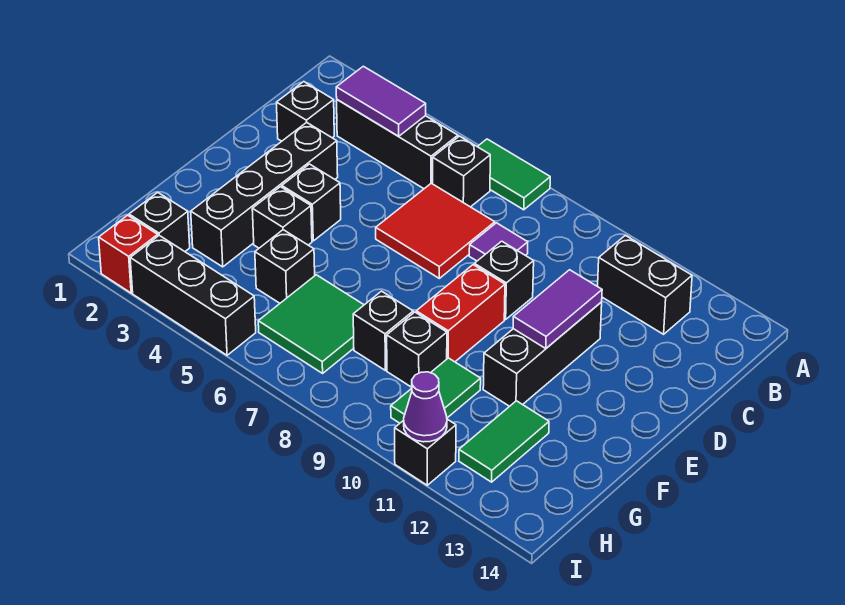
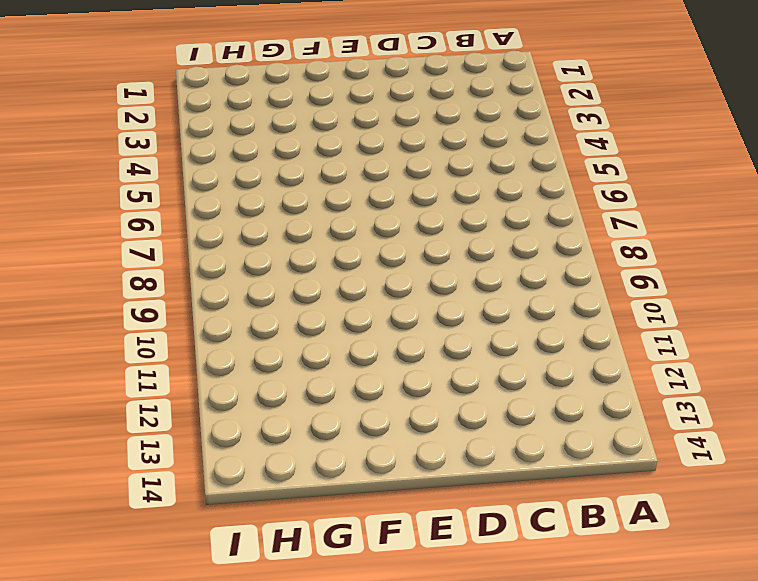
none -> green 1x2 tile [477,139,550,210]
none -> black 1x3 brick [337,100,458,189]
none -> black 1x1 brick [433,136,490,207]

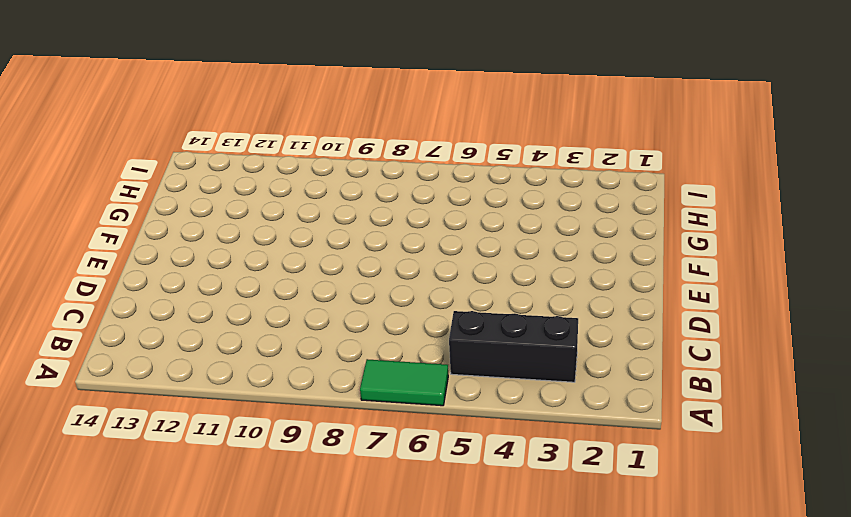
none -> black 1x1 brick [433,136,490,207]
none -> black 1x2 brick [598,235,692,334]
none -> black 1x1 brick [277,82,334,141]

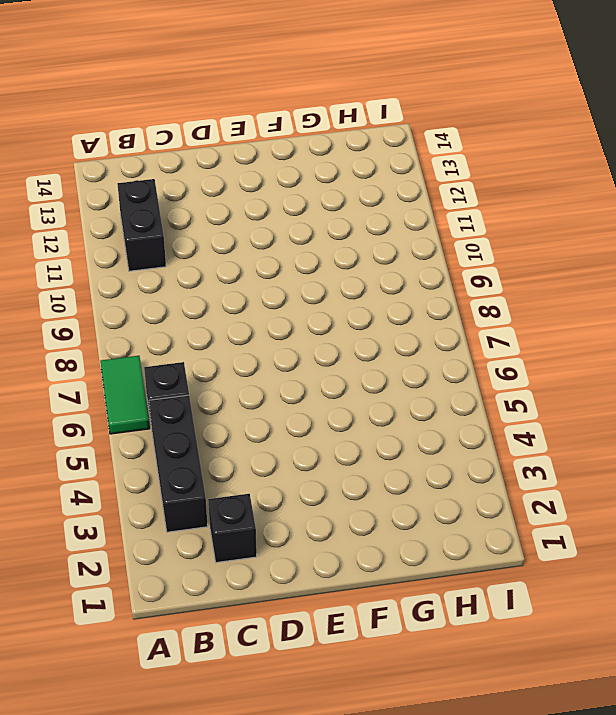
none -> red 2x2 tile [376,183,495,278]
none -> purple 1x1 tile [469,223,528,261]
none -> black 1x4 brick [191,122,338,267]

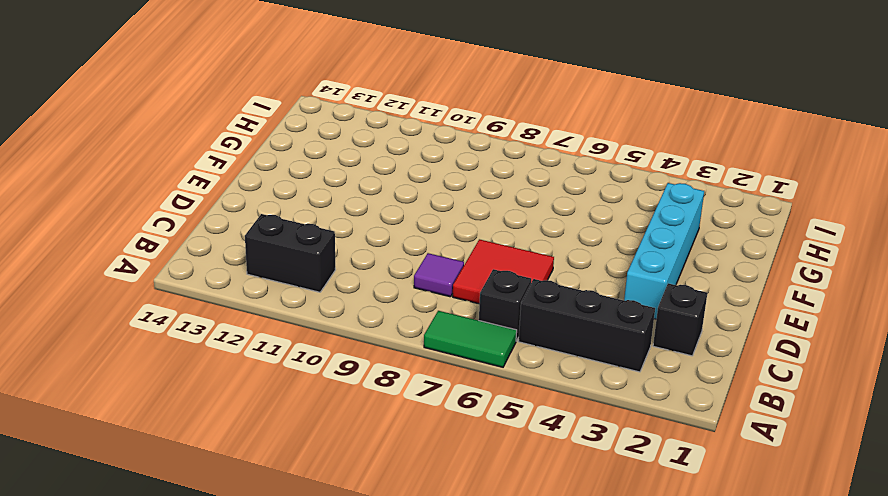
cyan 1x4 brick [624,183,704,319] -> black 1x4 brick [191,122,338,267]
none -> black 1x1 brick [474,241,534,319]
none -> black 1x3 brick [483,302,602,406]
none -> black 1x1 brick [282,164,341,241]

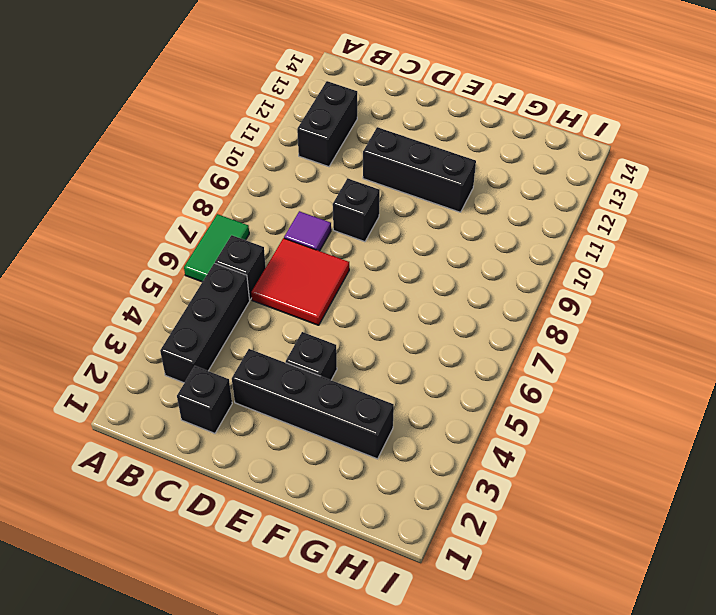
none -> red 1x2 brick [416,265,505,362]
none -> black 1x1 brick [252,187,312,248]
none -> black 1x1 brick [255,230,315,303]

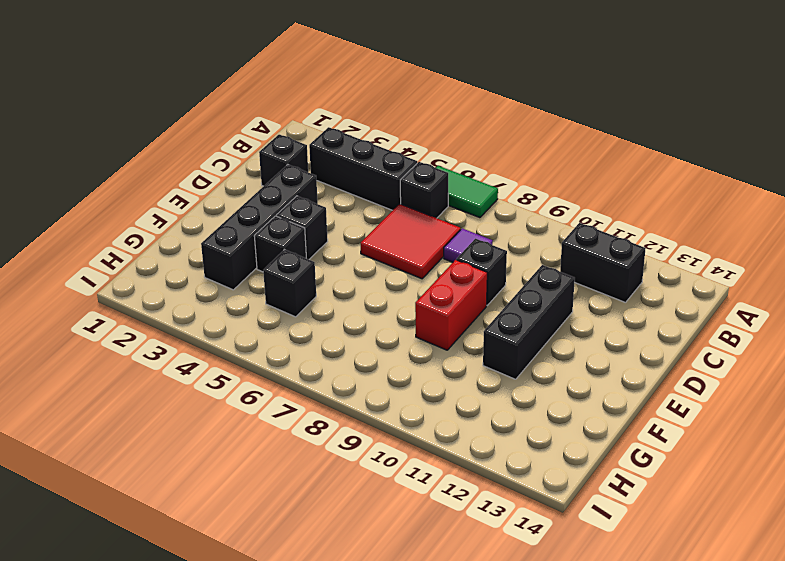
none -> green 2x2 tile [258,275,364,373]
none -> black 1x1 brick [353,291,413,370]
none -> black 1x1 brick [387,312,447,387]

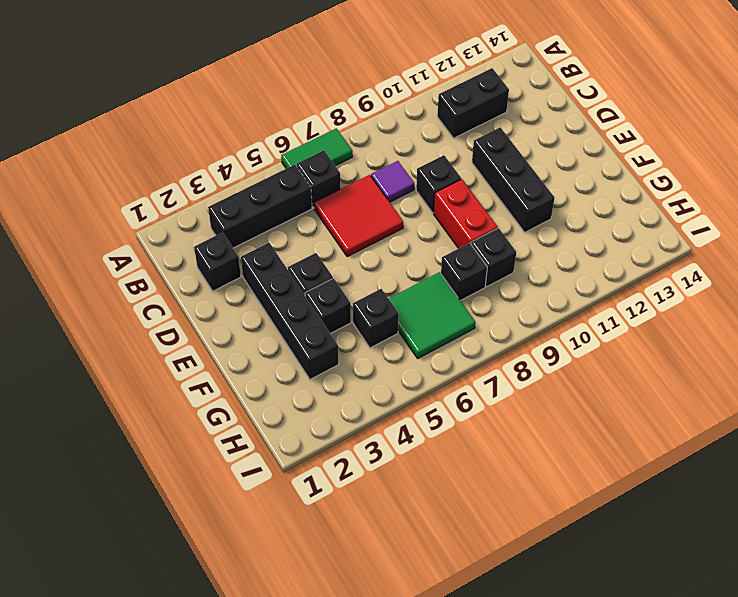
none -> green 1x2 tile [391,358,481,423]
none -> green 1x2 tile [459,401,549,482]
none -> black 1x1 brick [129,192,190,251]

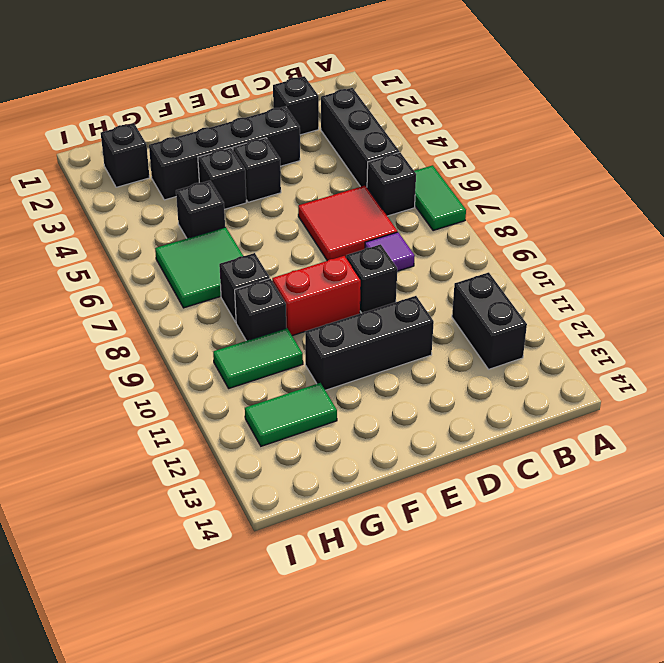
none -> red 1x1 brick [99,215,158,293]
none -> black 1x3 brick [130,236,256,355]
none -> black 1x1 brick [395,419,456,485]

